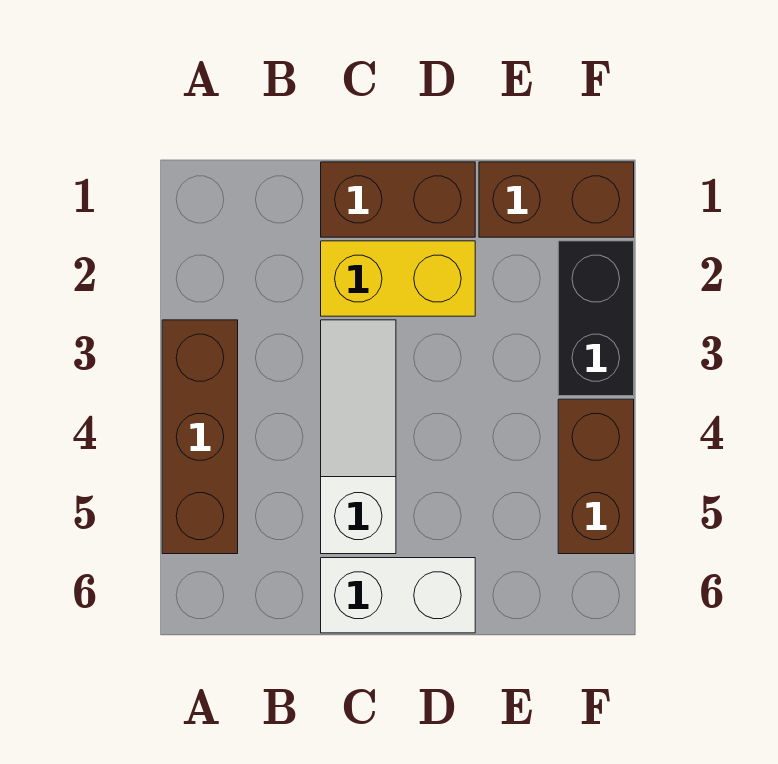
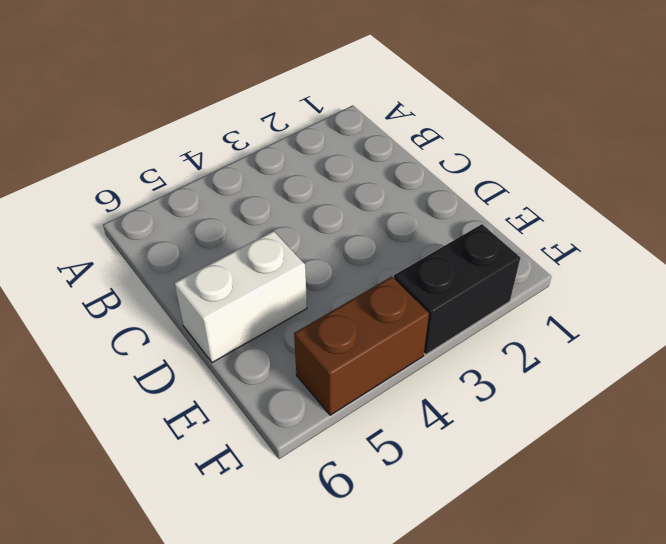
white 1x2 brick [174,231,307,363] -> white 1x2 brick turned to [321,558,475,633]
none -> brown 1x3 brick [162,320,238,554]
none -> brown 1x2 brick [321,162,475,237]

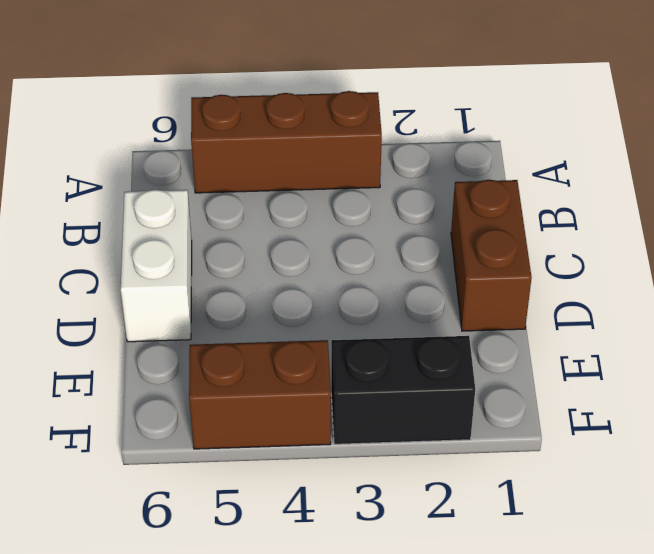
none -> yellow 1x2 brick [321,241,475,316]
none -> white 1x3 slope [321,320,396,554]

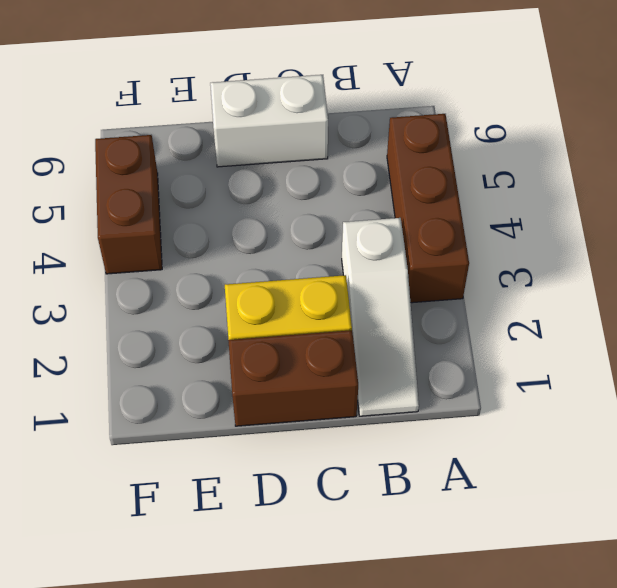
white 1x3 slope [342,218,419,416] -> white 1x3 slope moved to [321,320,396,554]
none -> brown 1x2 brick [479,162,634,237]
none -> black 1x2 brick [558,241,634,396]

